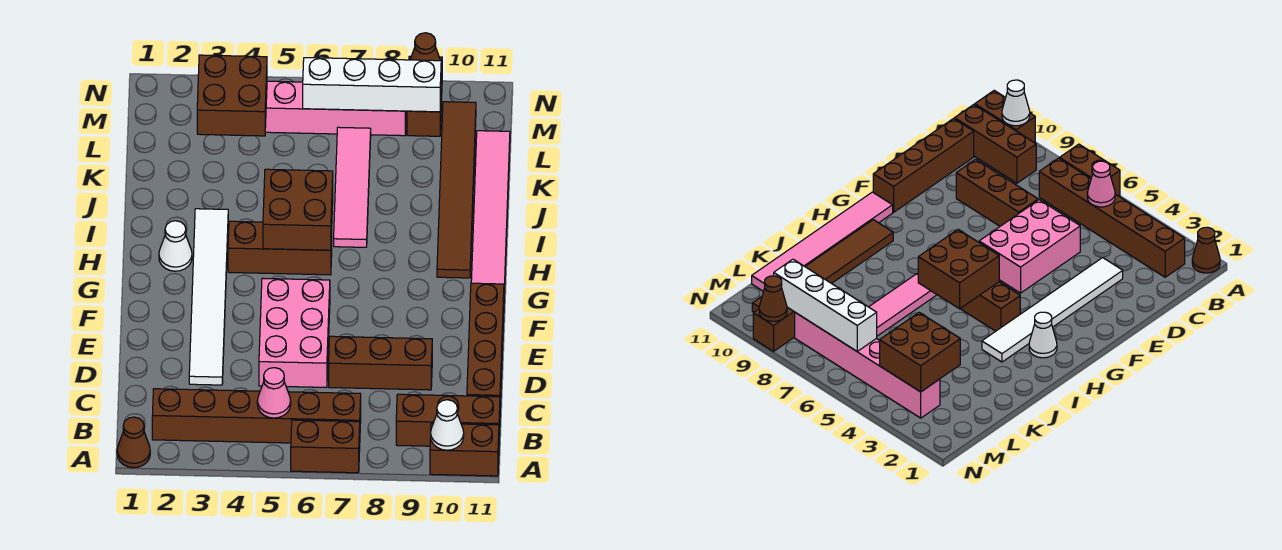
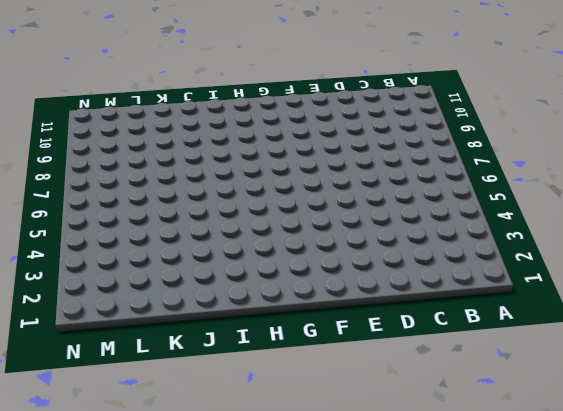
none -> brown 1x1 cone [117,417,150,468]
none -> brown 1x2 brick [291,420,360,473]
none -> brown 1x2 brick [430,423,499,476]

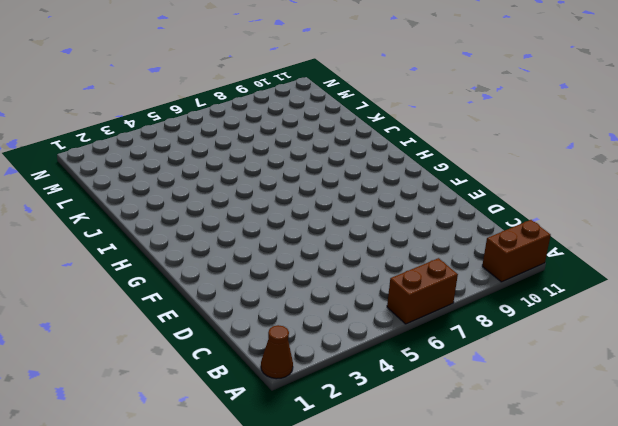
none -> brown 1x6 brick [152,389,361,443]
none -> brown 1x3 brick [396,394,500,446]
none -> brown 1x4 brick [467,283,504,407]

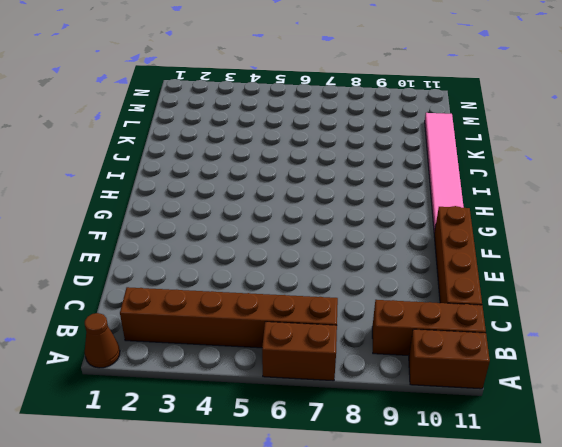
none -> white 1x6 tile [189,209,228,385]
none -> pink 2x3 brick [259,278,330,387]
none -> brown 1x3 brick [329,336,432,390]

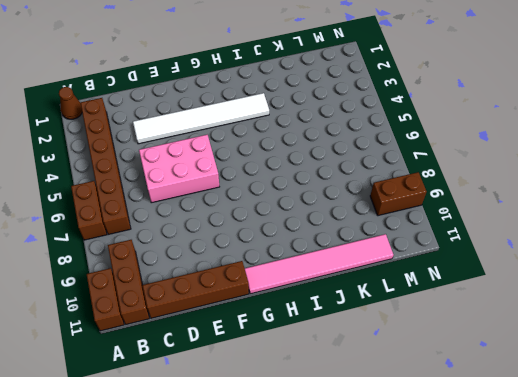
none -> brown 1x3 brick [329,336,432,390]
none -> white 1x1 cone [159,221,192,271]
none -> brown 1x3 brick [228,221,332,275]

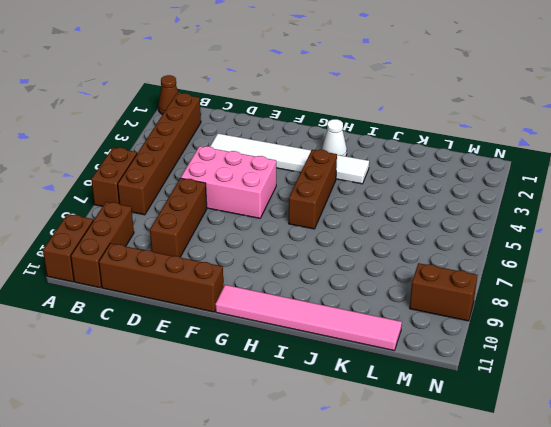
none -> brown 1x6 tile [437,102,476,278]
none -> pink 1x4 tile [334,127,371,247]
none -> pink 1x6 brick [265,81,406,136]

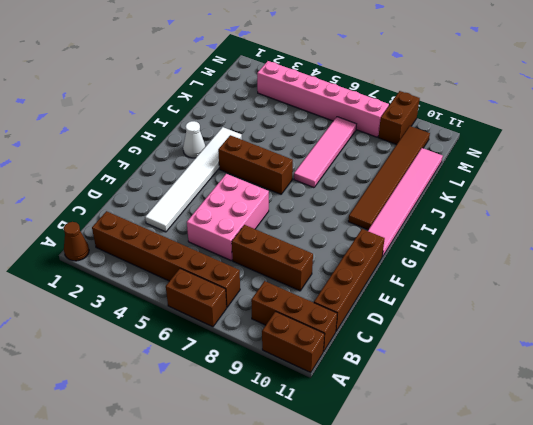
none -> white 1x1 cone [431,400,464,450]
none -> pink 1x1 cone [257,368,291,418]
none -> brown 2x2 brick [263,169,333,250]

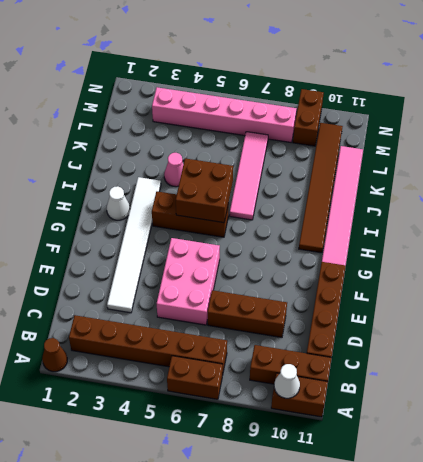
pink 1x1 cone [164,153,184,187] -> pink 1x1 cone moved to [257,368,291,418]
none -> brown 2x2 brick [197,55,267,136]
none -> white 1x4 brick [303,58,441,112]
none -> brown 1x1 cone [410,33,442,71]

